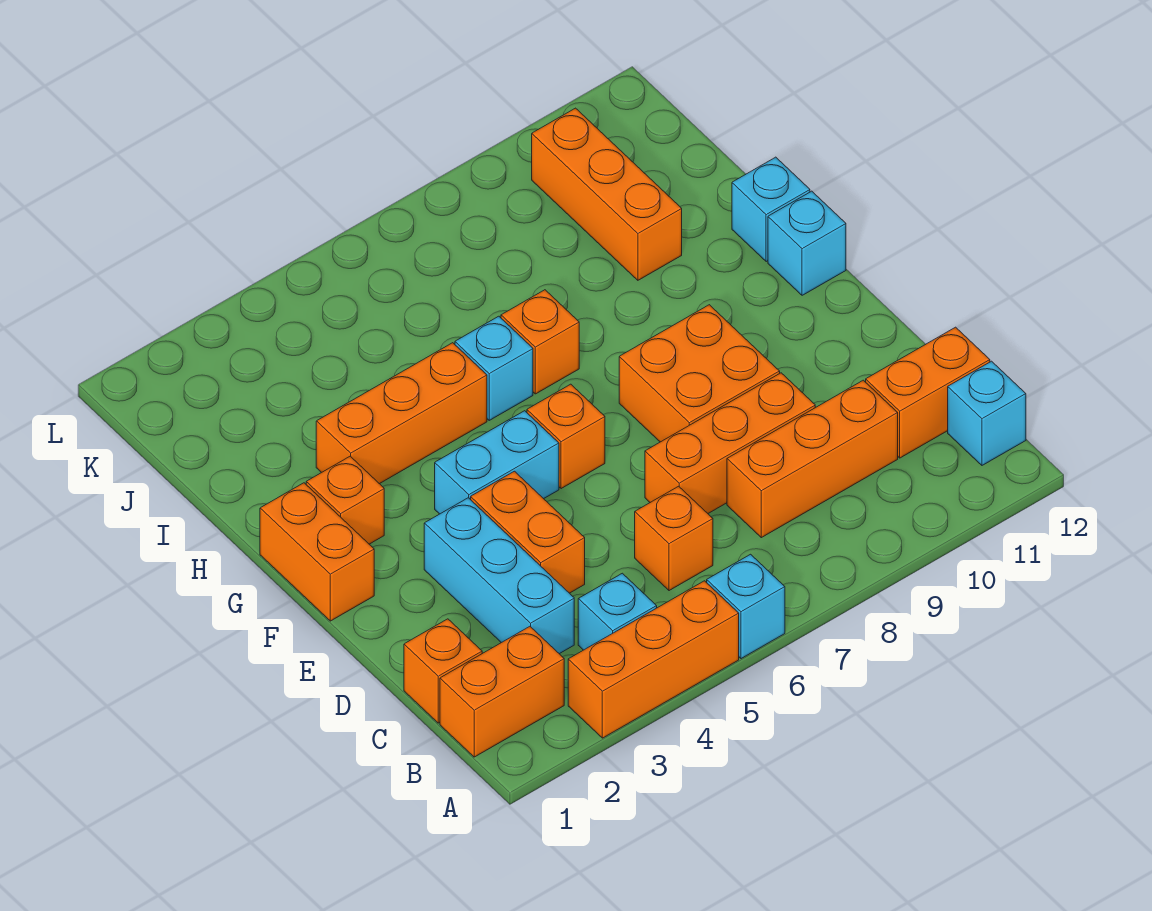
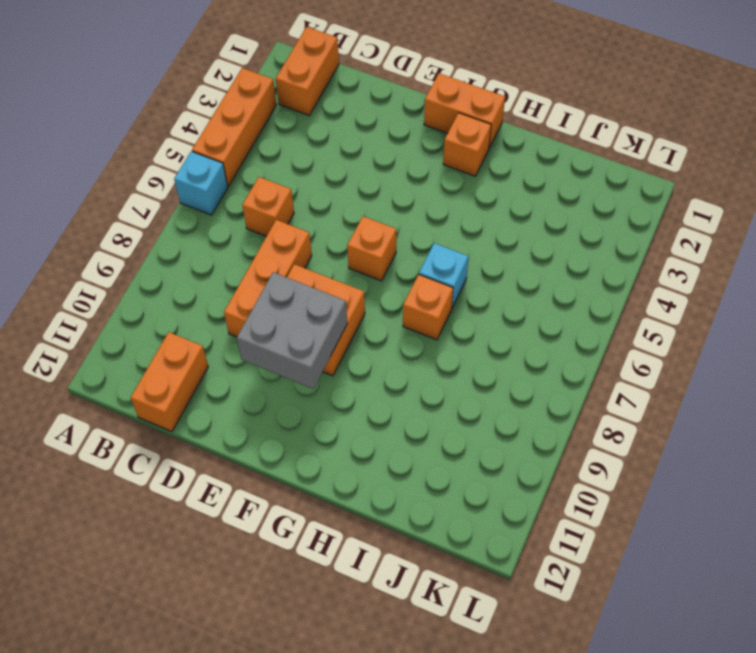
grey 2x2 brick [237,272,347,389] -> none
none -> cyan 1x1 brick [578,573,657,650]
none -> cyan 1x1 brick [948,361,1026,465]
none -> orange 1x1 brick [404,619,482,723]

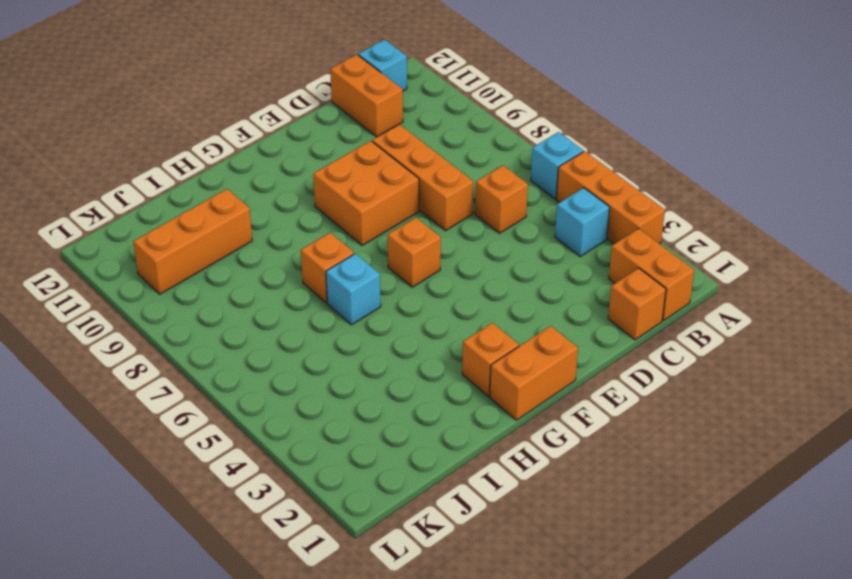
none -> cyan 1x3 brick [424,498,574,654]
none -> orange 1x3 brick [727,380,898,538]
none -> orange 1x2 brick [471,471,585,593]

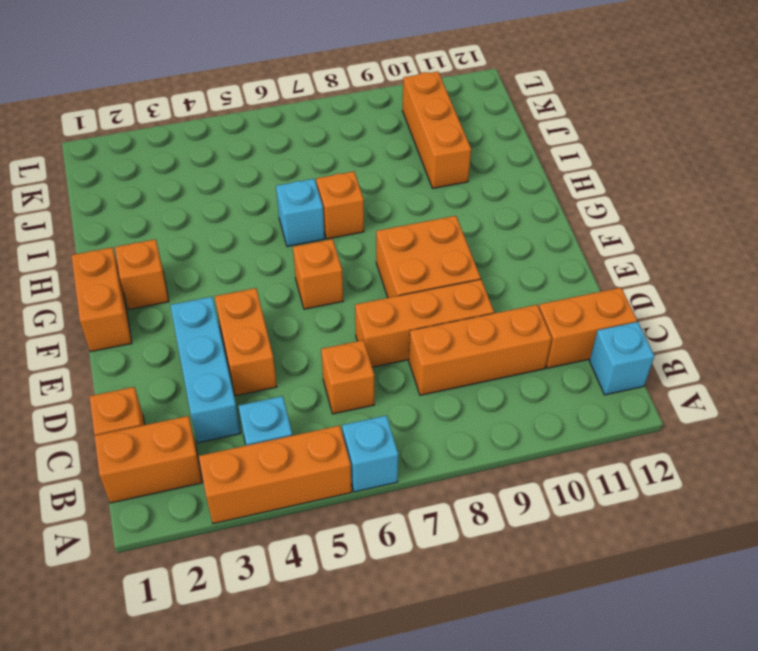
none -> cyan 1x2 brick [435,411,559,514]
none -> cyan 1x1 brick [768,191,846,295]
none -> orange 1x3 brick [316,343,487,484]

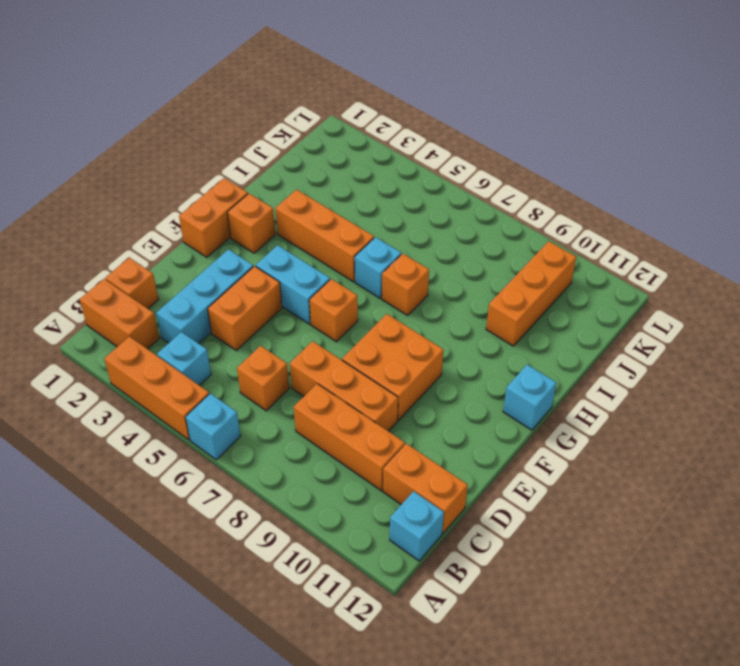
none -> cyan 1x1 brick [732,157,810,262]

